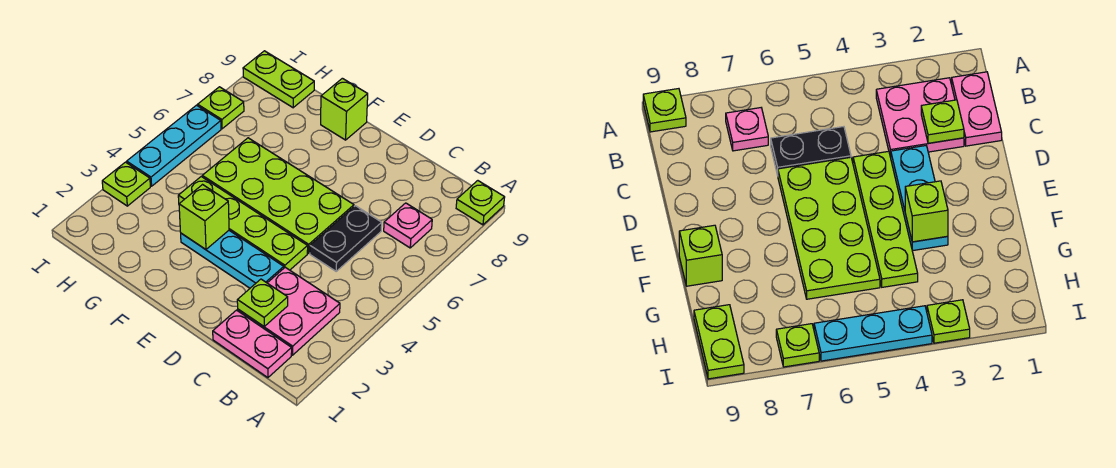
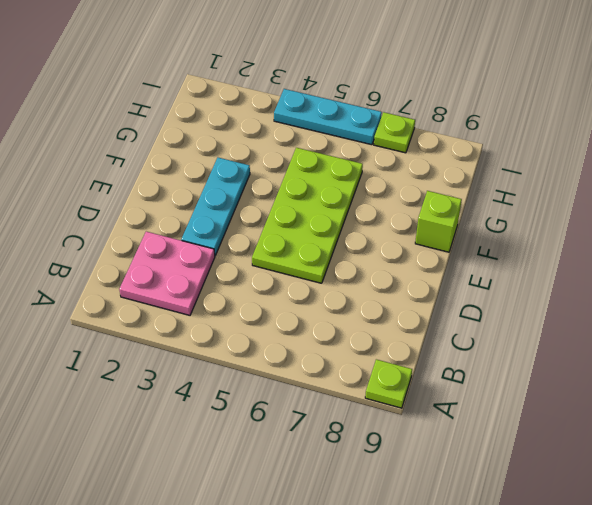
none -> pink 1x2 plate [213,310,292,378]
none -> pink 1x1 plate [384,203,432,248]
none -> black 1x2 plate [310,206,382,271]

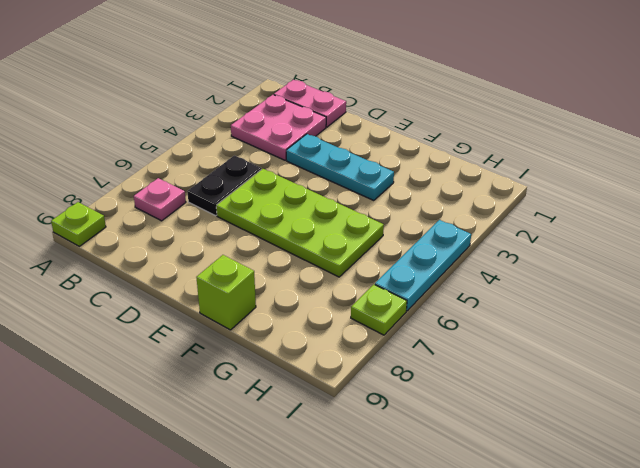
none -> lime 1x4 plate [178,177,308,270]
none -> lime 1x2 plate [243,51,314,108]
none -> lime 1x1 plate [102,162,150,206]

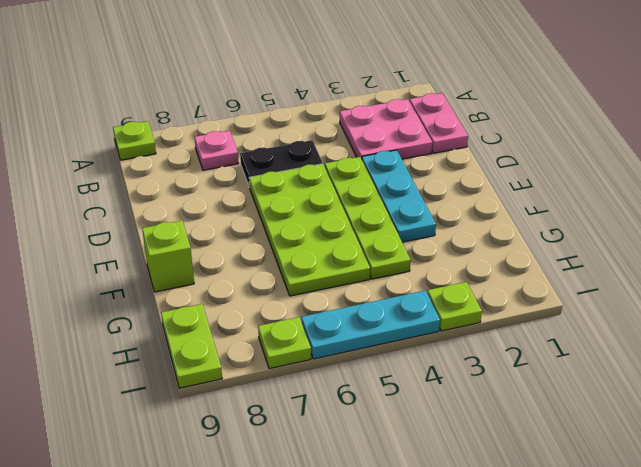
none -> lime 1x1 plate [237,279,288,326]
none -> lime 1x1 brick [179,185,229,249]

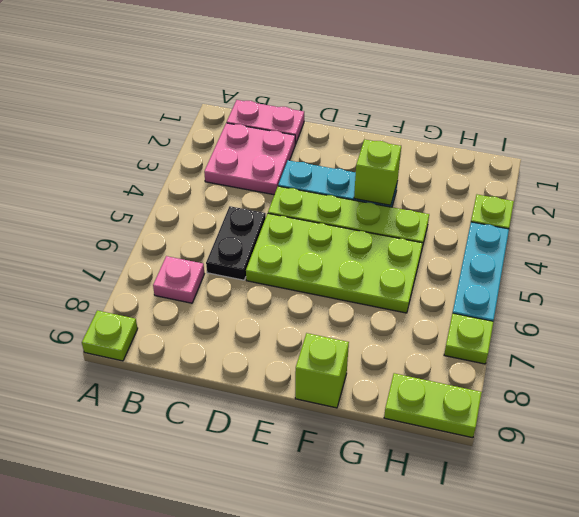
none -> lime 1x1 plate [237,279,288,326]

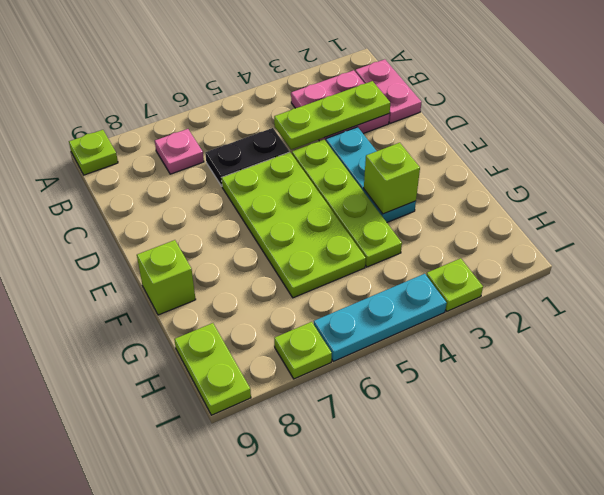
lime 1x3 plate [274,81,390,150] -> lime 1x1 plate [237,279,288,326]

